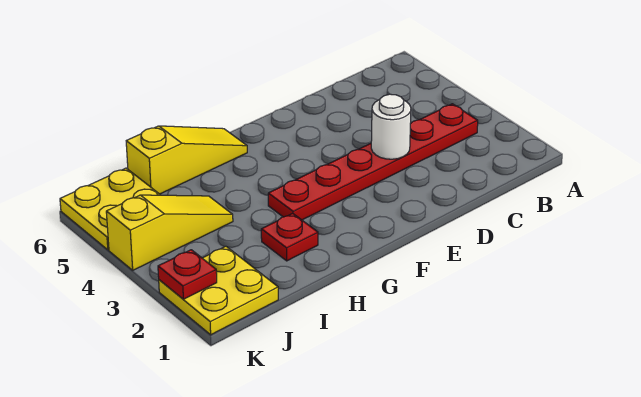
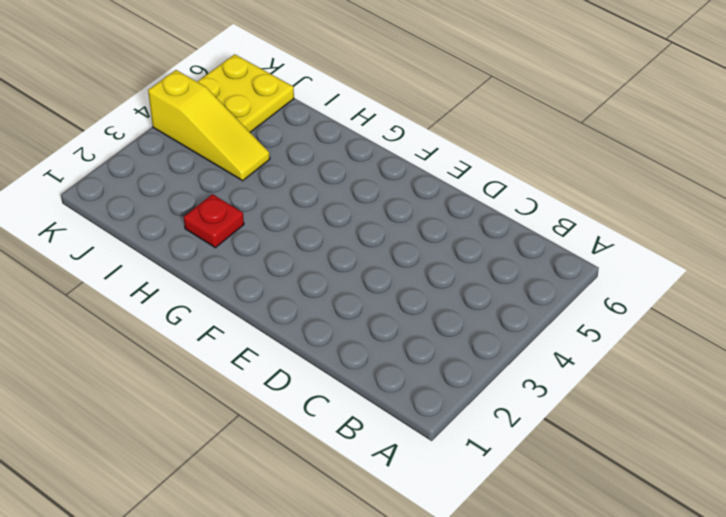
none -> red 1x6 plate [268,104,478,220]
none -> yellow 1x3 slope [126,126,247,194]

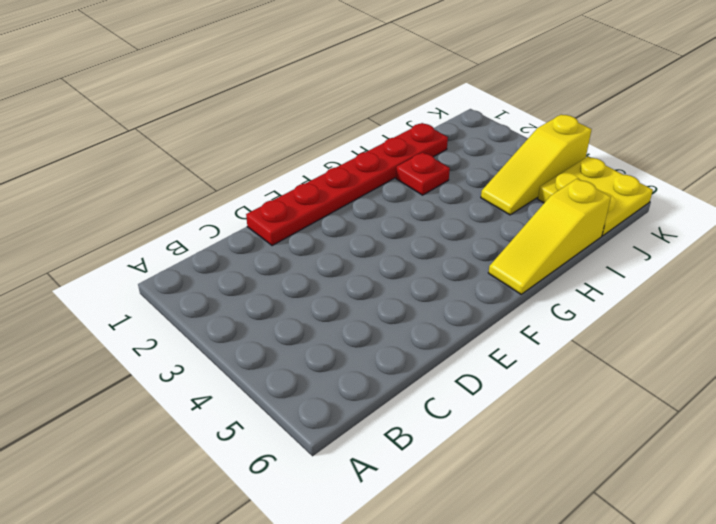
red 1x6 plate [246,123,448,246] -> red 1x6 plate moved to [268,104,478,220]
none -> yellow 2x2 plate [159,246,278,335]
none -> white 1x1 round brick [371,94,411,159]

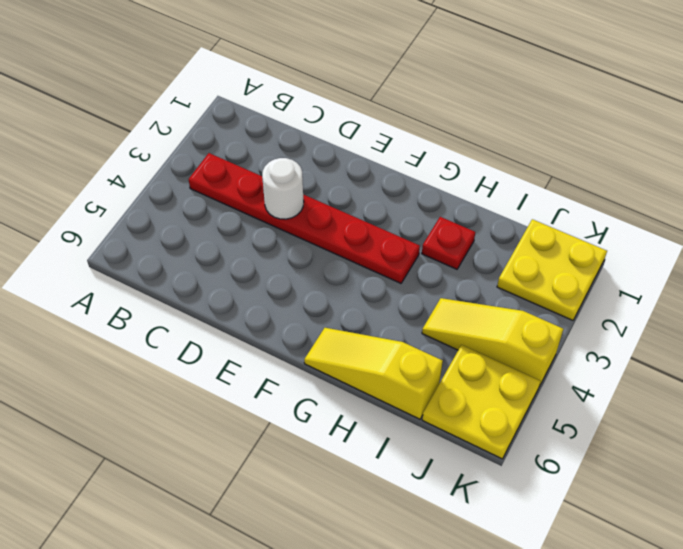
none -> red 1x1 plate [158,250,217,299]

